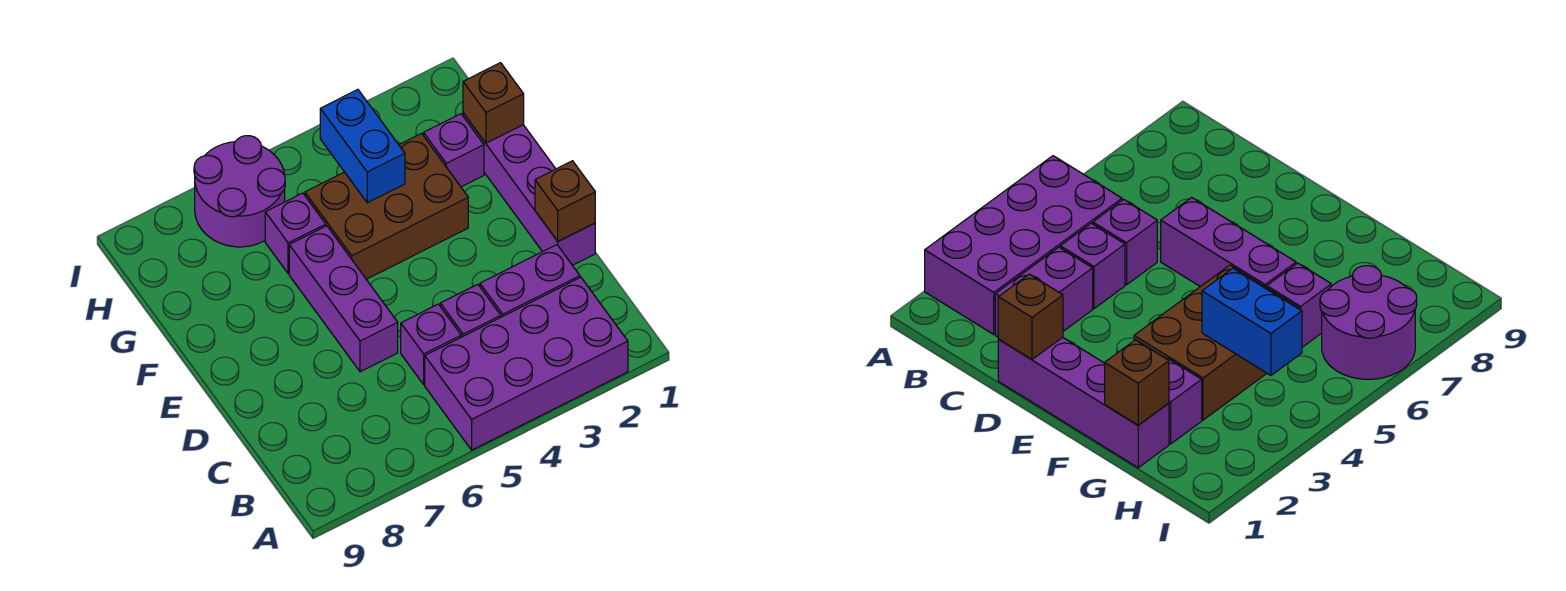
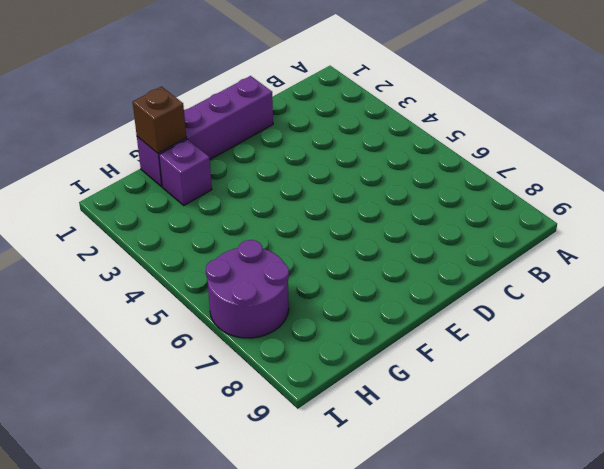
none -> purple 2x4 brick [425,277,628,450]
none -> purple 1x2 brick [480,245,580,317]
none -> purple 1x1 brick [440,284,501,337]

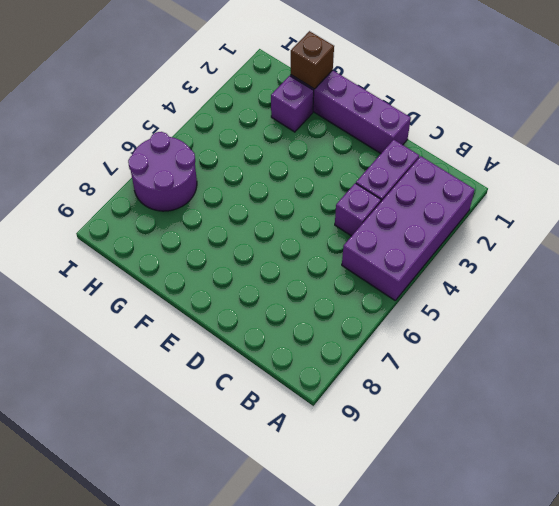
none -> purple 1x1 brick [401,304,461,384]
none -> purple 1x3 brick [289,226,398,372]
none -> brown 2x3 brick [305,134,468,279]

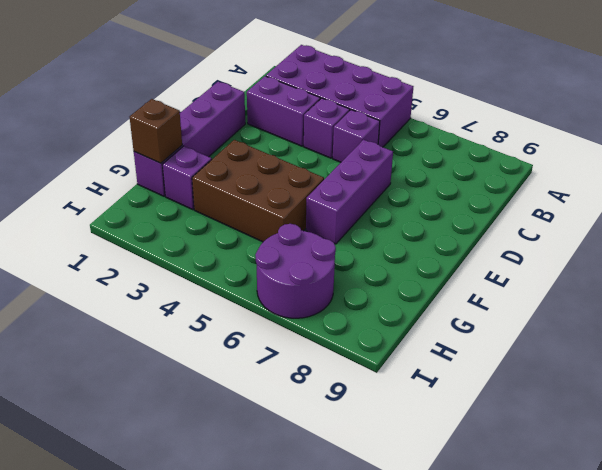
none -> purple 1x1 brick [265,193,326,274]
none -> brown 1x1 brick [535,161,595,241]
none -> blue 1x2 brick [320,90,405,203]

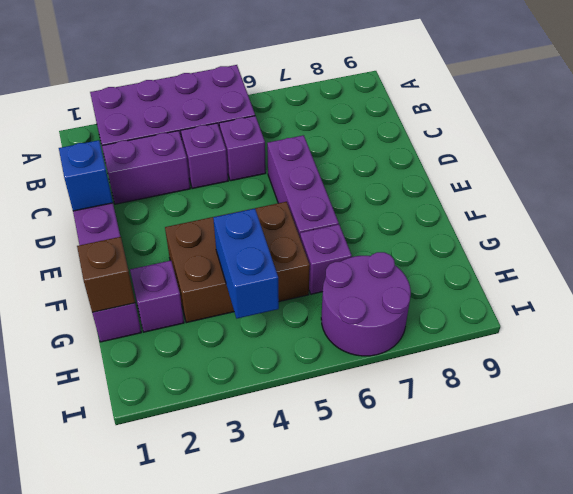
blue 1x1 brick [59,140,113,211] -> brown 1x1 brick [535,161,595,241]

